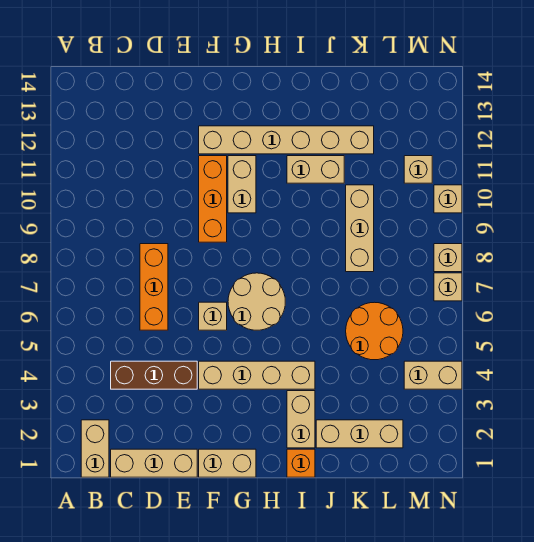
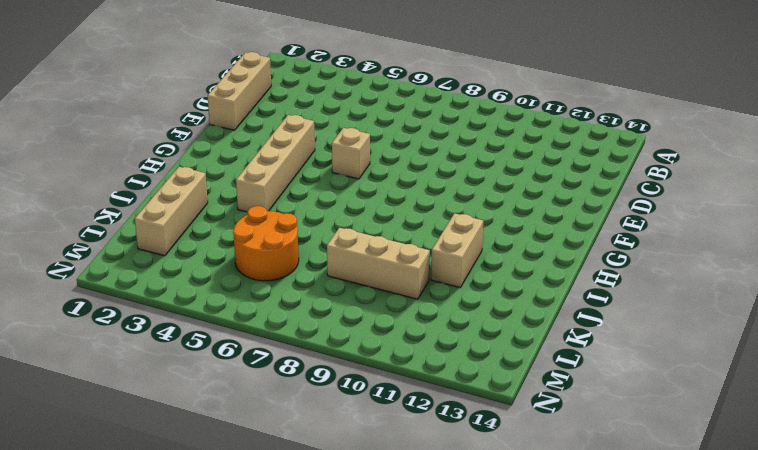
none -> tan 1x2 brick [81,420,109,477]
none -> brown 1x3 brick [111,361,197,389]
none -> orange 1x3 brick [140,244,168,330]

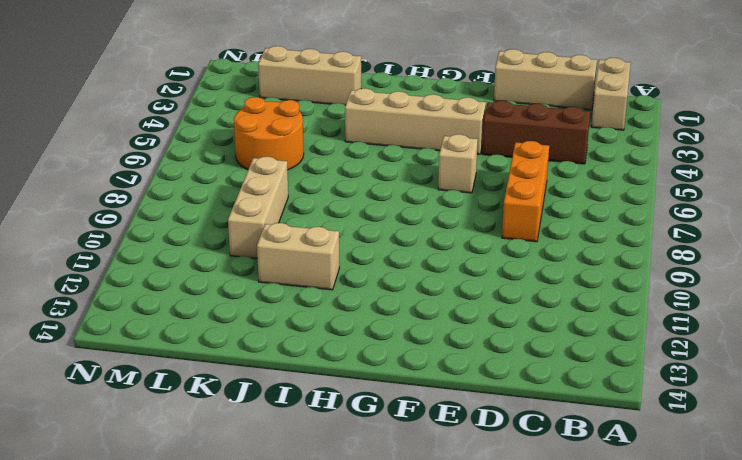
none -> tan 1x2 brick [199,449,256,477]
none -> orange 1x3 brick [199,156,227,242]
none -> tan 1x6 brick [199,126,374,154]

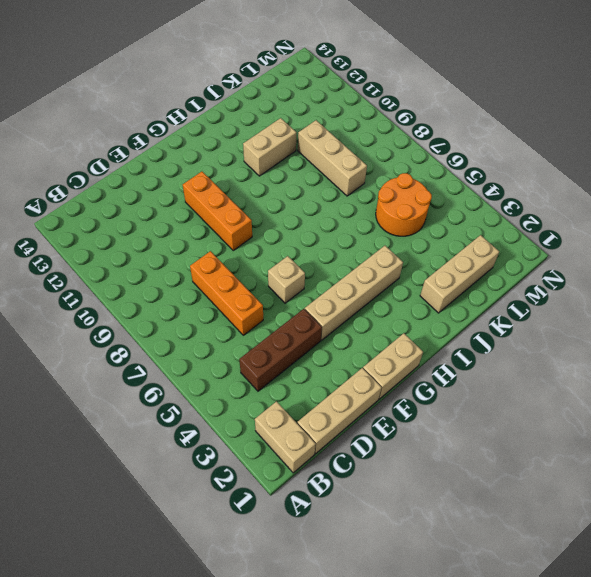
none -> tan 1x6 brick [199,126,374,154]
none -> tan 2x2 round brick [228,273,285,330]
none -> tan 1x2 brick [228,156,256,213]

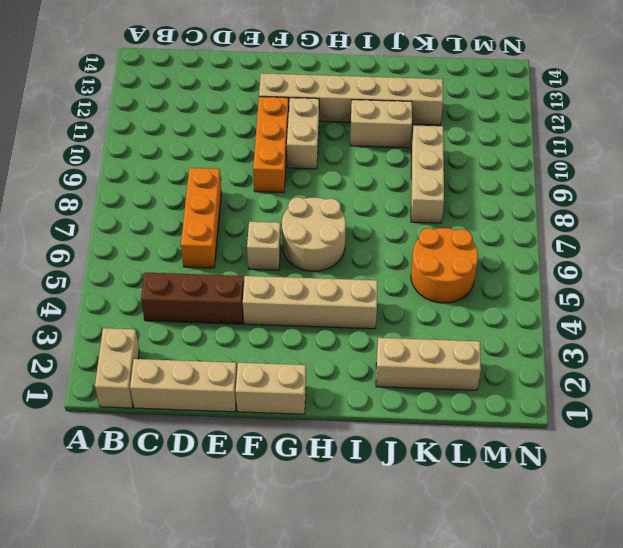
none -> orange 1x1 brick [287,449,315,477]
none -> tan 1x2 brick [287,391,315,448]
none -> tan 1x2 brick [404,361,462,389]

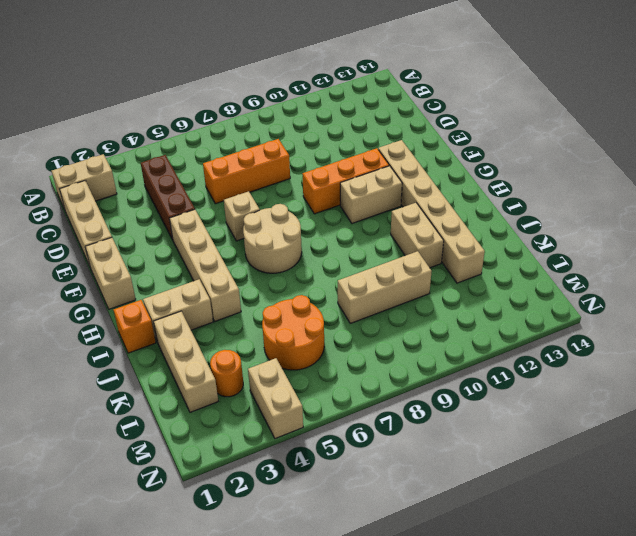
orange 1x1 round brick [210,350,243,397] -> none
none -> tan 1x1 brick [404,156,432,183]
none -> tan 1x1 brick [434,273,462,301]
none -> tan 1x1 brick [434,244,462,272]

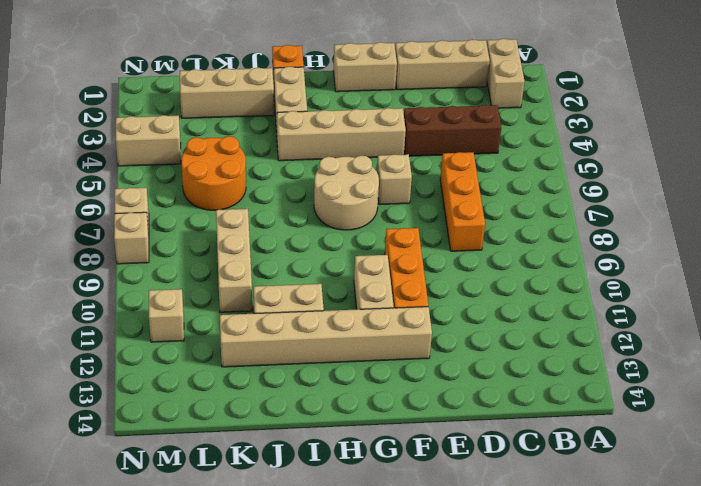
none -> tan 1x1 brick [434,185,462,213]

